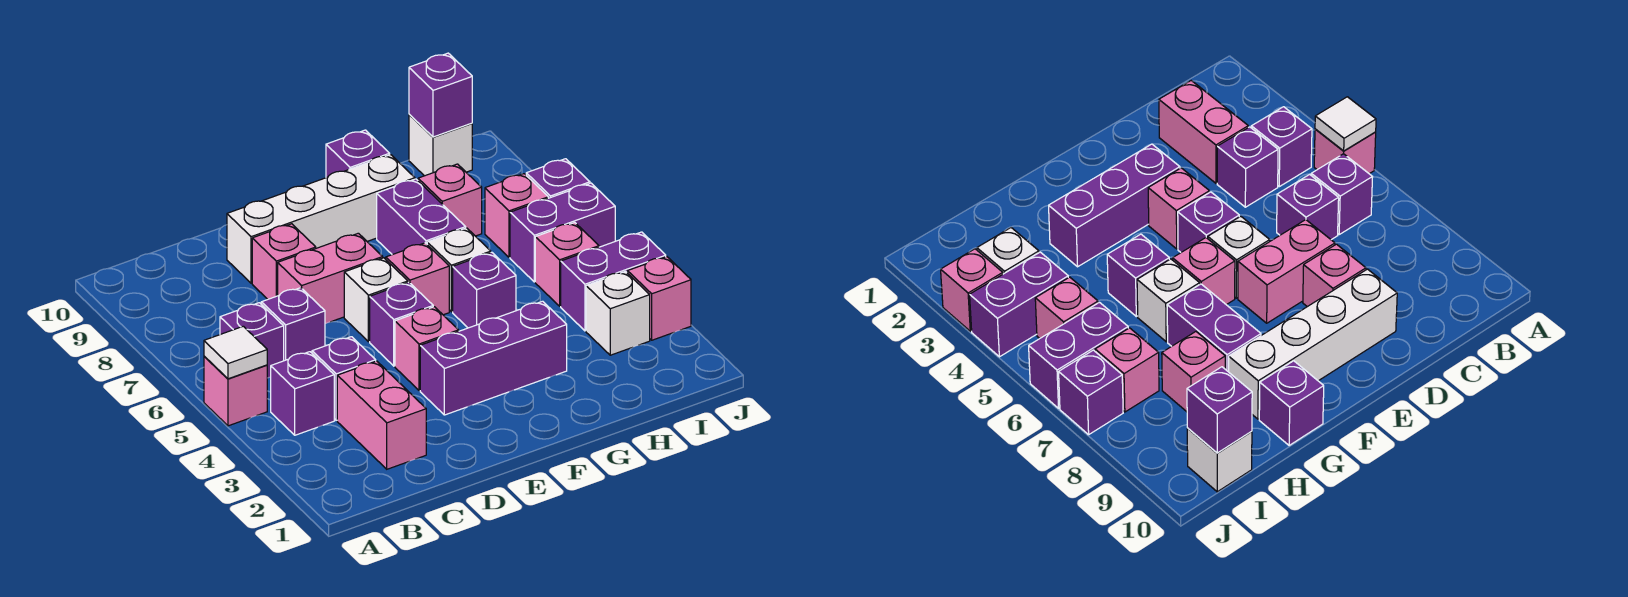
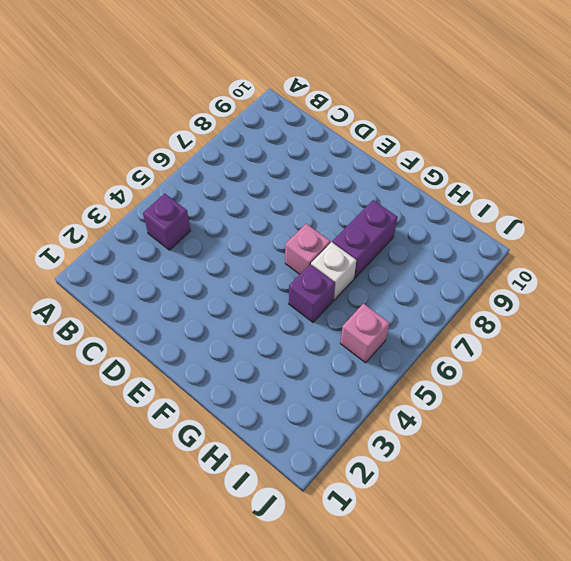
none -> pink 1x1 brick [204,356,267,426]
none -> purple 1x1 brick [220,303,284,378]
none -> pink 1x2 brick [337,361,426,469]

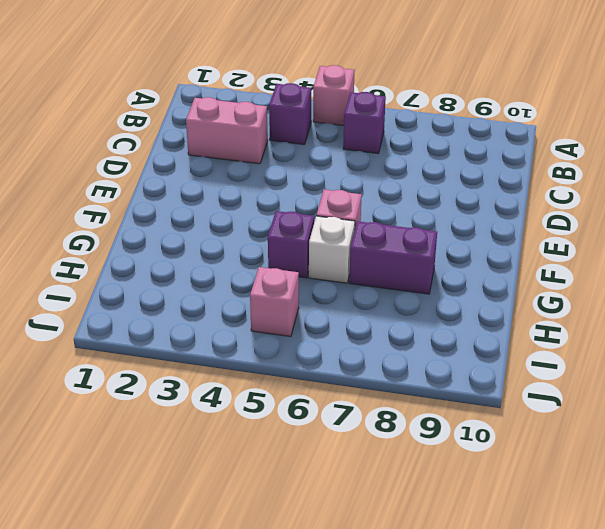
none -> purple 1x1 brick [312,337,376,420]
none -> purple 1x1 brick [261,288,325,361]
none -> pink 1x2 brick [278,233,383,324]

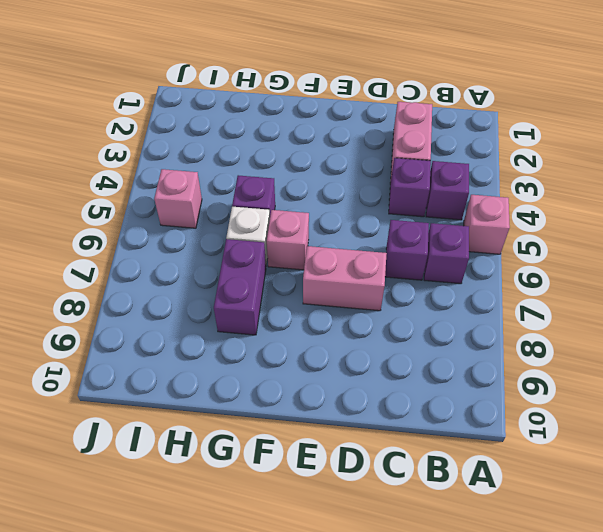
none -> pink 1x1 brick [252,224,316,299]
none -> white 1x4 brick [227,155,415,283]
none -> purple 1x3 brick [420,301,567,415]

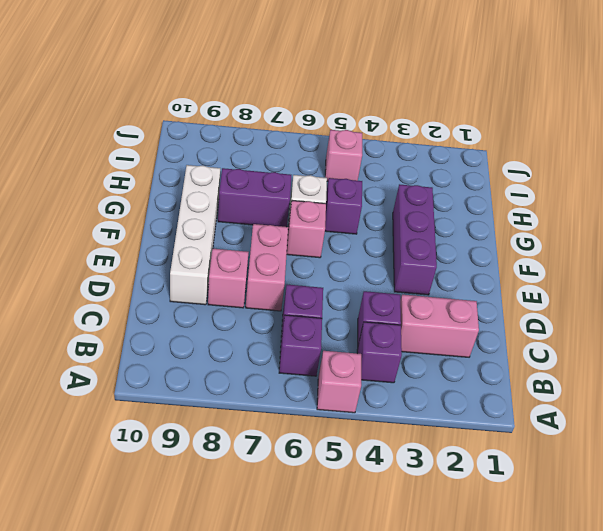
none -> pink 1x1 brick [395,307,459,391]
none -> purple 1x1 brick [370,282,433,366]
none -> white 1x1 brick [344,258,408,342]

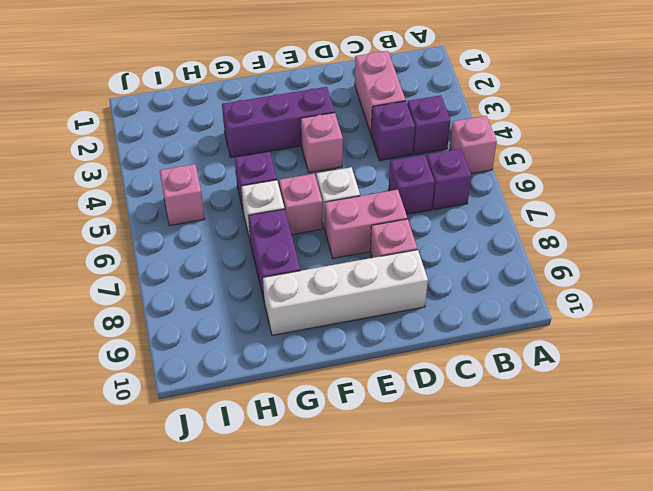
none -> purple 1x1 brick [370,282,433,366]
none -> purple 1x1 brick [326,130,390,178]
none -> pink 1x1 brick [418,164,482,236]

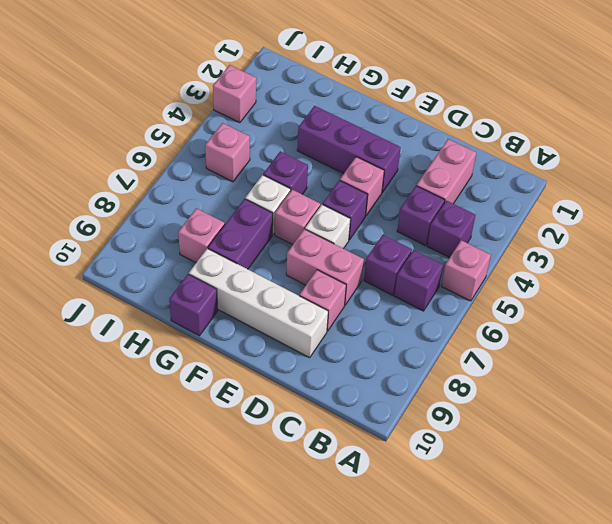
none -> white 1x1 brick [586,271,650,355]
none -> purple 1x2 brick [561,232,666,331]
none -> purple 1x2 brick [510,183,615,282]

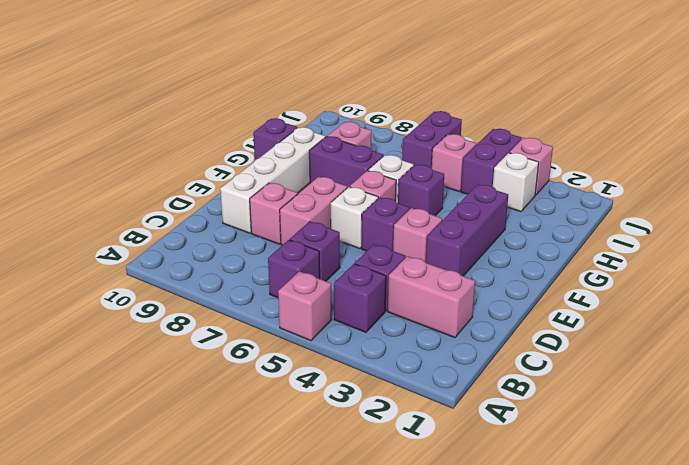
none -> pink 1x1 brick [485,174,548,257]
none -> white 1x1 brick [409,114,472,176]
none -> purple 1x1 brick [526,159,590,198]

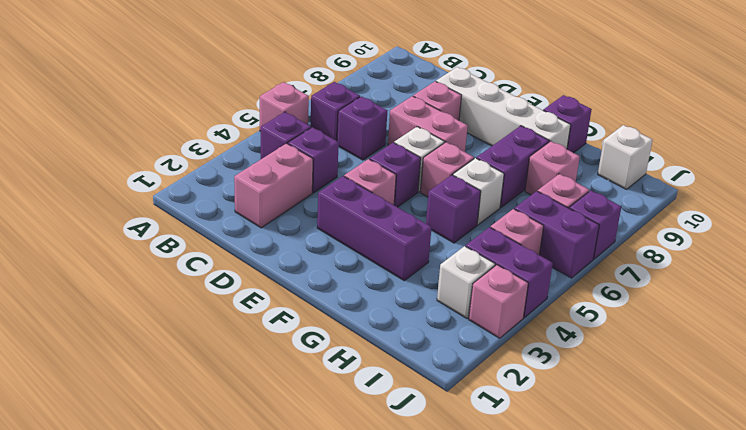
none -> white 1x1 tile [204,326,267,379]
none -> purple 1x1 brick [409,53,472,137]

